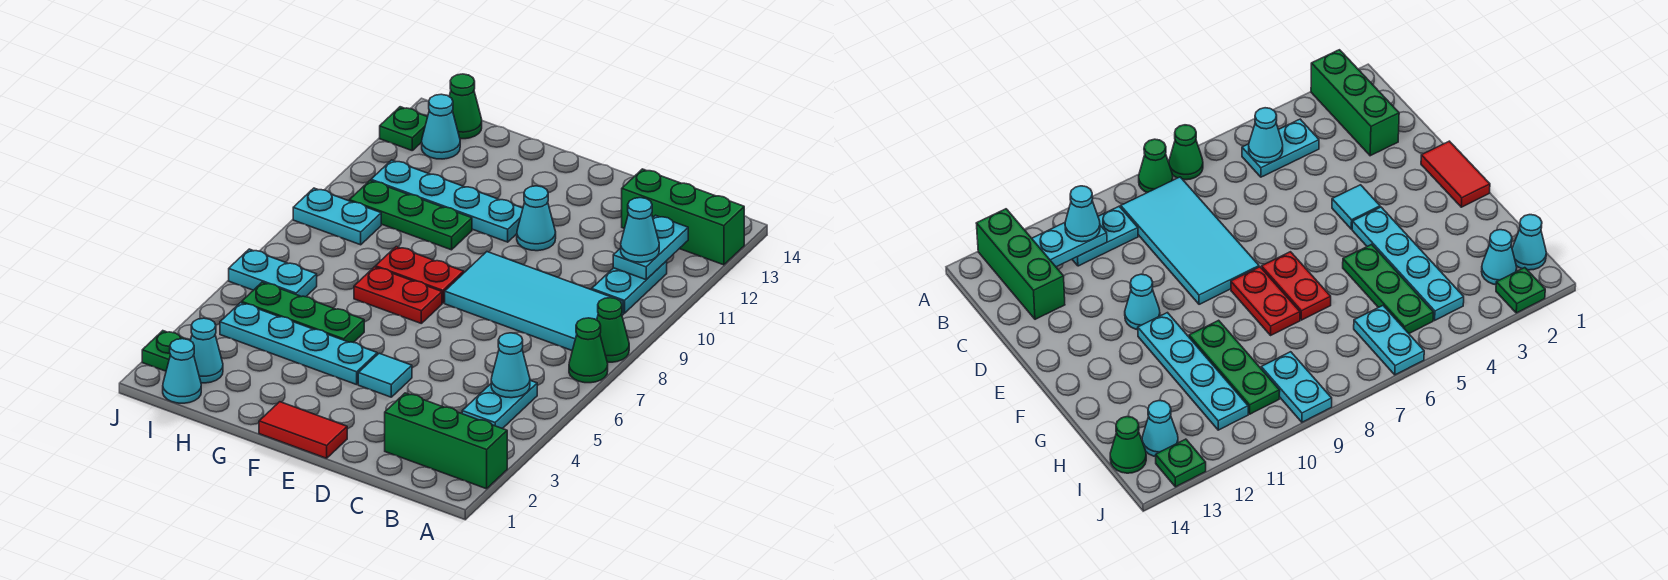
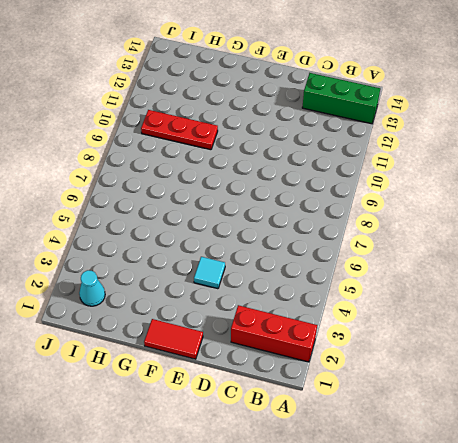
red 1x3 brick [231,305,317,362] -> green 1x3 brick [385,393,507,489]
red 1x3 plate [141,110,218,150] -> green 1x3 plate [349,181,472,250]
none -> green 1x1 cone [569,318,608,383]
none -> green 1x1 cone [597,298,629,362]
none -> cyan 1x2 plate [462,380,537,429]

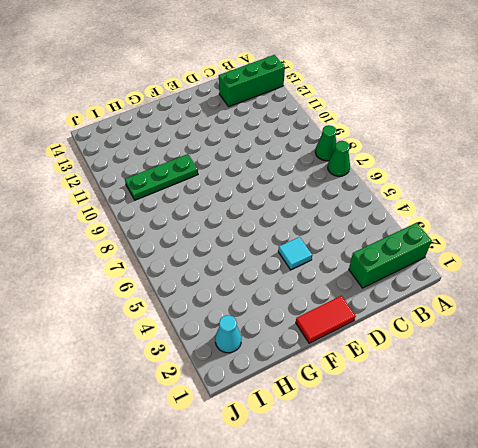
none -> cyan 1x2 plate [462,380,537,429]
none -> cyan 2x4 tile [445,252,624,350]
none -> cyan 1x2 plate [592,261,667,313]

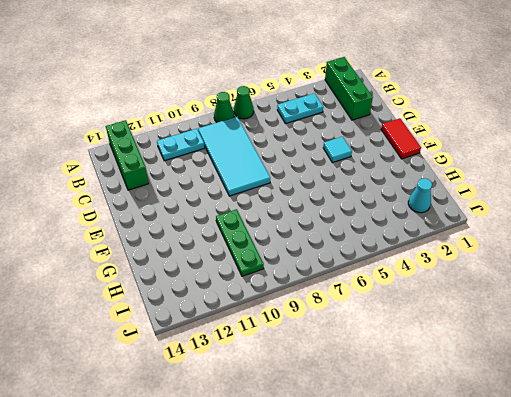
none -> cyan 1x1 cone [517,186,556,251]
none -> cyan 1x4 plate [220,303,377,385]
none -> red 1x2 plate [354,267,442,323]

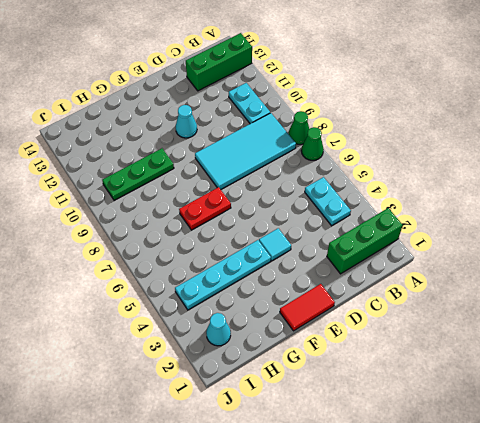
none -> red 1x2 plate [376,247,464,303]
none -> cyan 1x4 plate [371,160,523,242]
none -> green 1x3 plate [242,282,364,343]

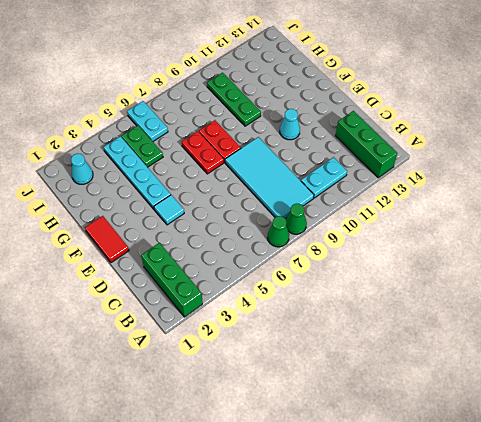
green 1x2 plate [122,126,163,167] -> green 1x3 plate [242,282,364,343]
none -> cyan 1x2 plate [462,380,537,429]
none -> cyan 1x4 plate [371,160,523,242]
none -> cyan 1x1 cone [163,339,201,403]

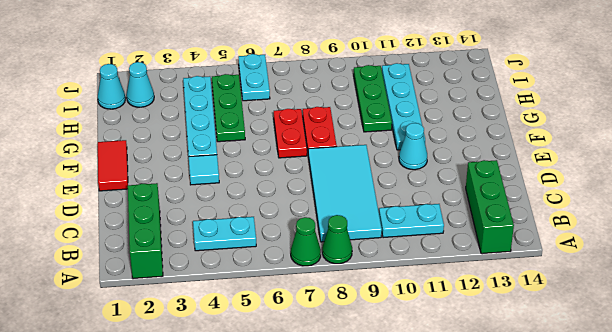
none -> cyan 1x2 plate [293,188,381,245]
none -> cyan 1x1 cone [422,94,460,159]
none -> green 1x1 cone [449,74,482,139]

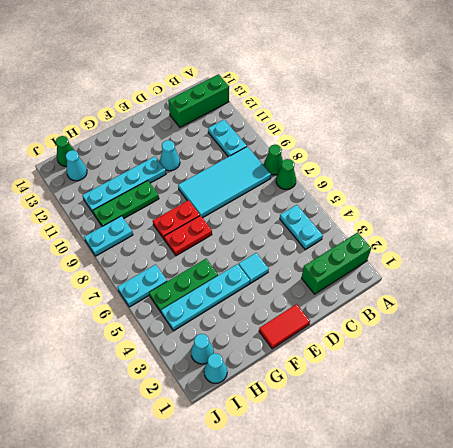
none -> green 1x1 plate [142,331,185,371]
none -> green 1x1 plate [380,107,427,150]
none -> cyan 1x1 cone [491,333,530,398]

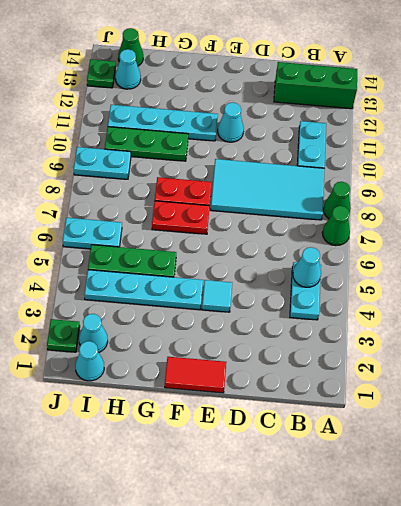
none -> green 1x3 brick [385,393,507,489]
none -> cyan 1x2 plate [613,215,688,280]
none -> cyan 1x1 cone [621,198,659,262]

